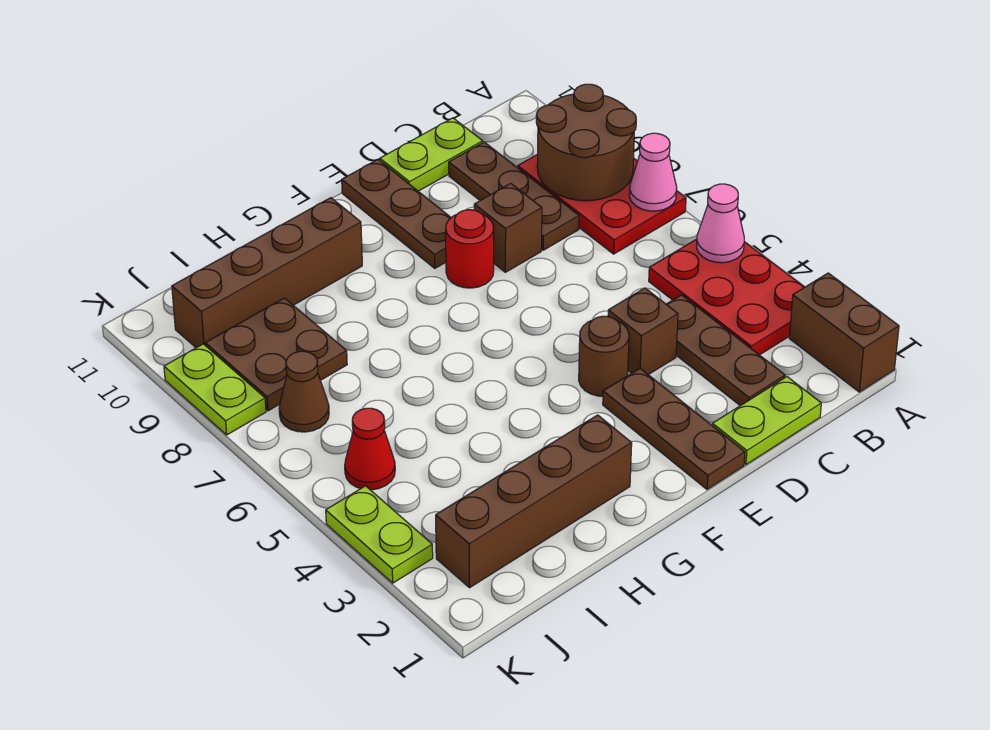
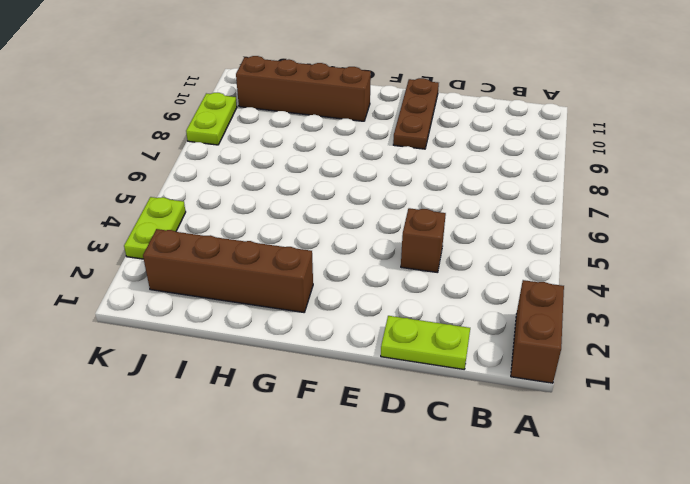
none -> red 2x3 plate [649,239,804,355]
none -> red 2x3 plate [518,154,686,254]
none -> brown 1x3 plate [666,295,785,406]

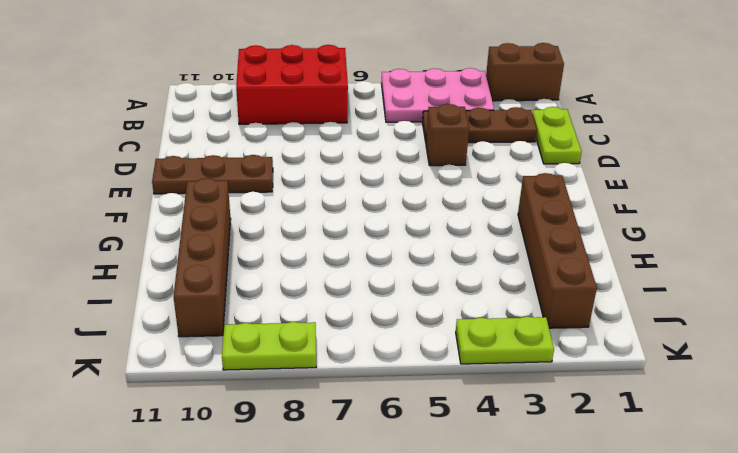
pink 2x3 plate [381,68,494,122] -> red 2x3 plate [649,239,804,355]
red 2x3 brick [236,45,348,124] -> red 2x3 plate [518,154,686,254]
none -> brown 1x3 plate [449,142,579,250]
none -> lime 1x2 plate [380,118,483,191]
none -> brown 1x1 brick [474,183,542,272]

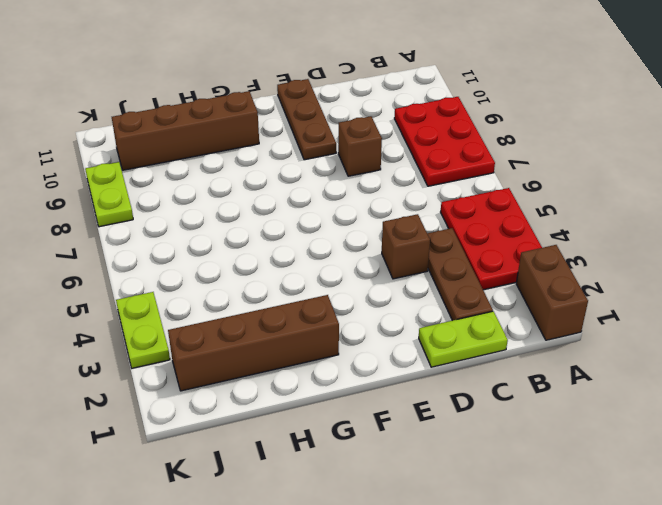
none -> brown 1x3 plate [449,142,579,250]
none -> lime 1x2 plate [380,118,483,191]
none -> brown 1x3 plate [603,369,745,489]

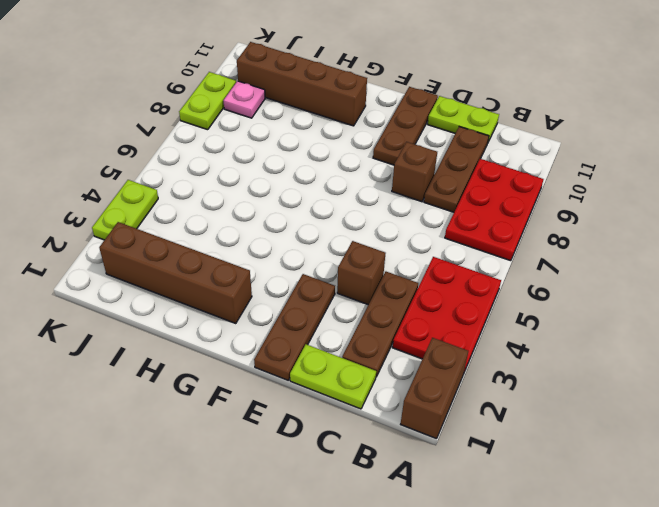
pink 1x1 plate [223,81,265,118] -> brown 2x2 plate [205,298,347,411]
none -> brown 1x1 round brick [579,316,629,396]
none -> red 1x1 round brick [446,210,494,288]
none -> red 1x1 cone [345,408,395,490]

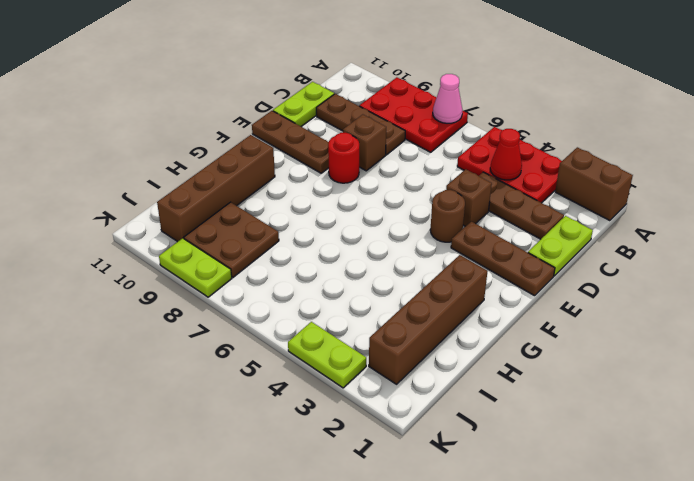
red 1x1 cone [490,129,522,180] -> red 1x1 cone moved to [345,408,395,490]
none -> brown 1x1 cone [279,351,329,432]
none -> pink 1x1 cone [697,184,744,263]
none -> brown 2x2 round brick [536,84,636,201]

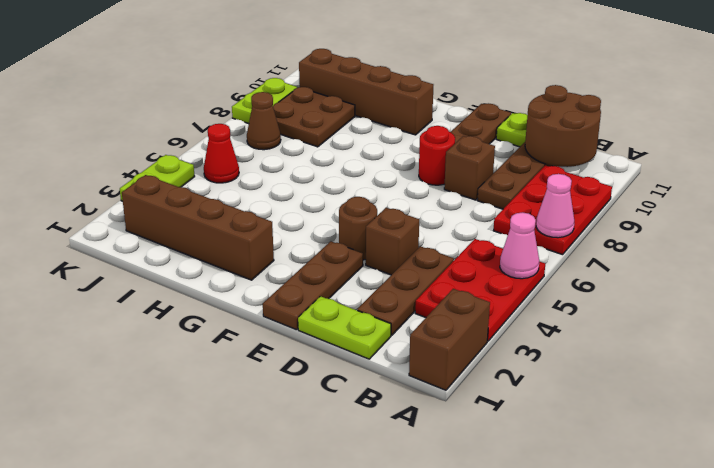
brown 2x2 round brick [525,85,601,167] -> brown 2x2 round brick moved to [536,84,636,201]

